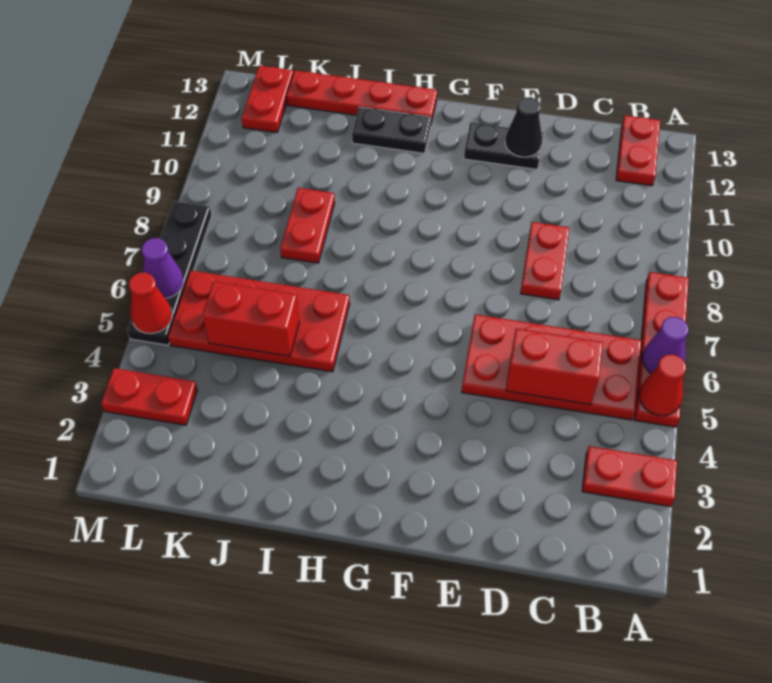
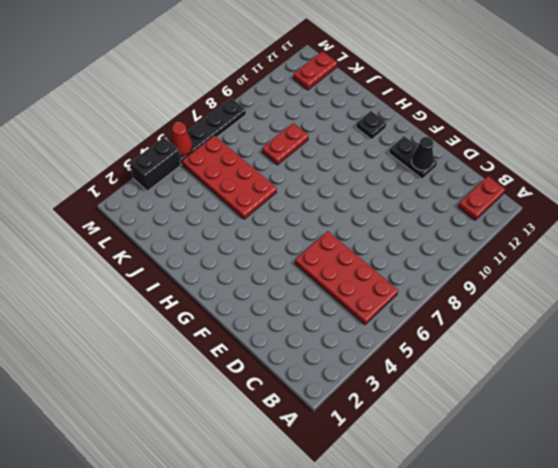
black 1x1 plate [356,111,386,139] -> black 1x2 plate [352,107,431,153]
black 1x2 brick [130,137,181,191] -> red 1x2 plate [101,368,197,425]
none -> red 1x2 plate [582,446,677,507]
none -> red 1x4 plate [634,272,689,427]
none -> red 1x2 plate [520,222,569,300]

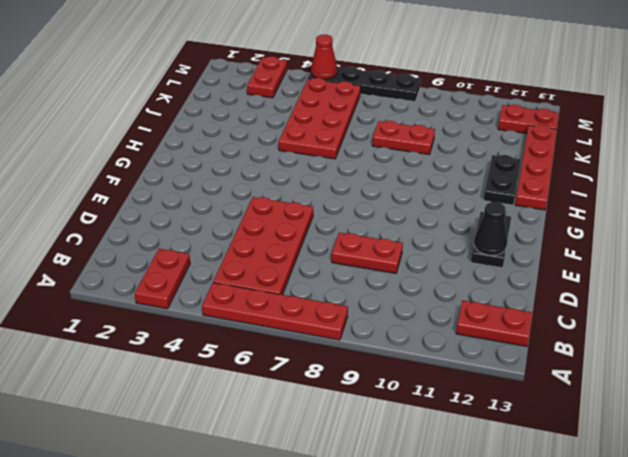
none -> red 1x1 cone [639,354,686,416]
none -> purple 1x1 cone [642,317,689,373]
none -> red 1x2 brick [506,329,603,405]

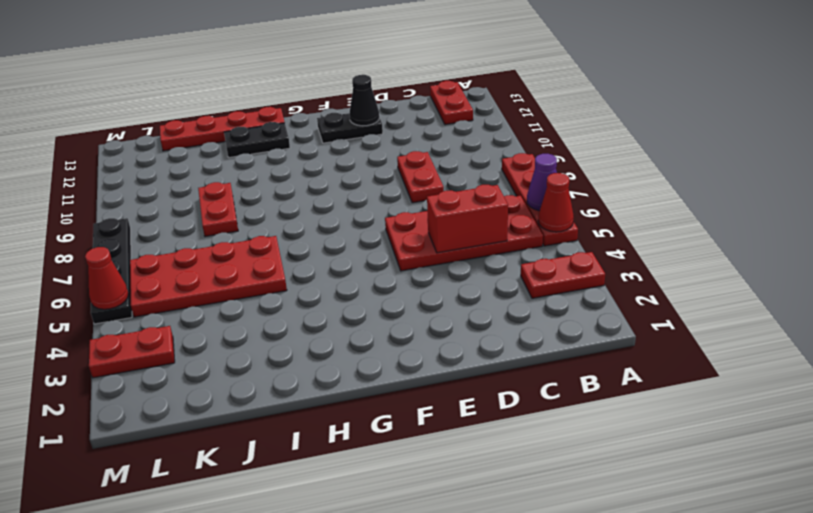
none -> red 1x2 plate [242,66,293,133]
none -> red 1x2 brick [202,282,299,356]
none -> purple 1x1 cone [142,238,184,299]

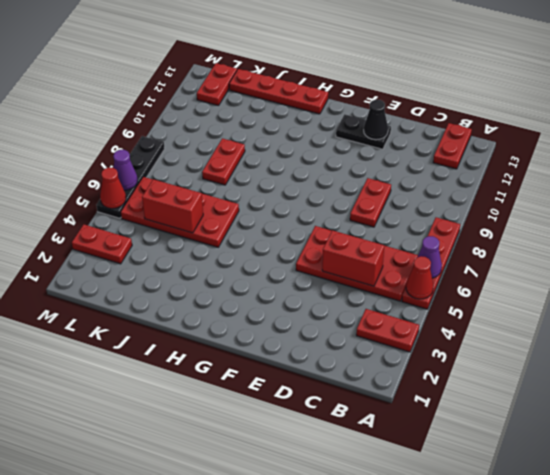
none -> black 1x2 plate [352,107,431,153]

